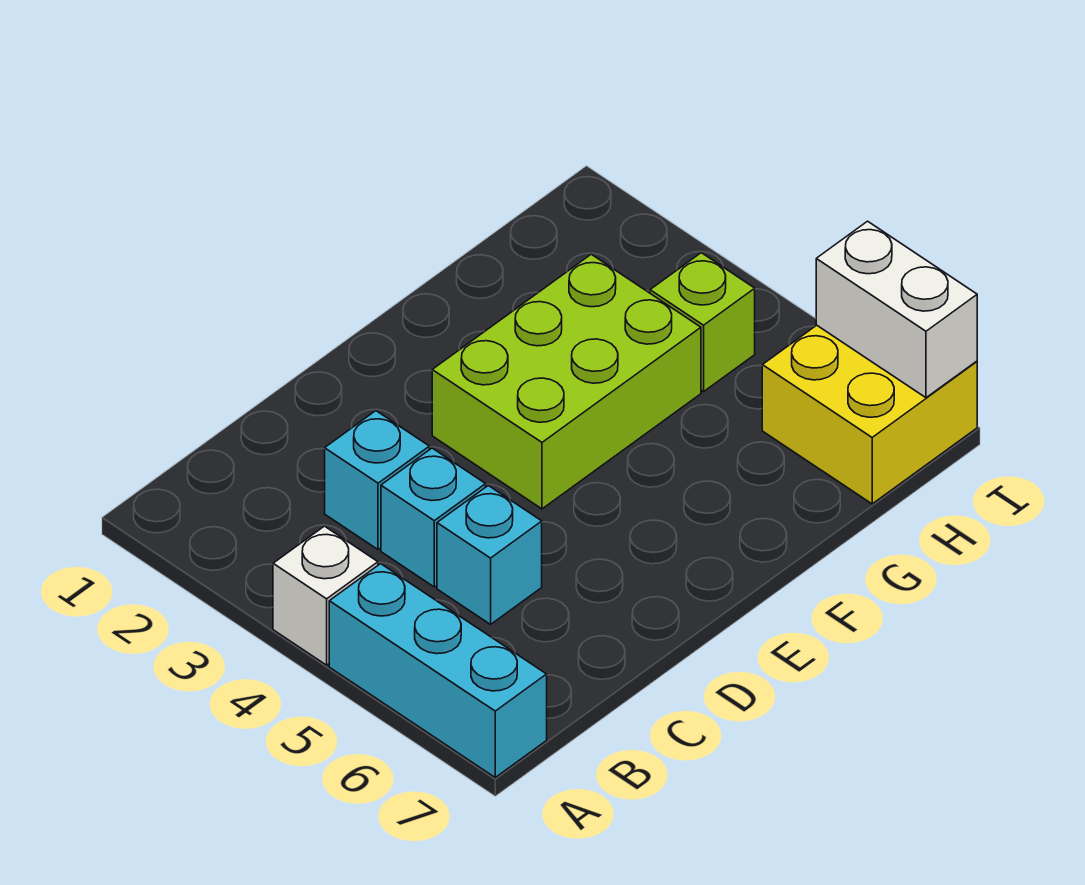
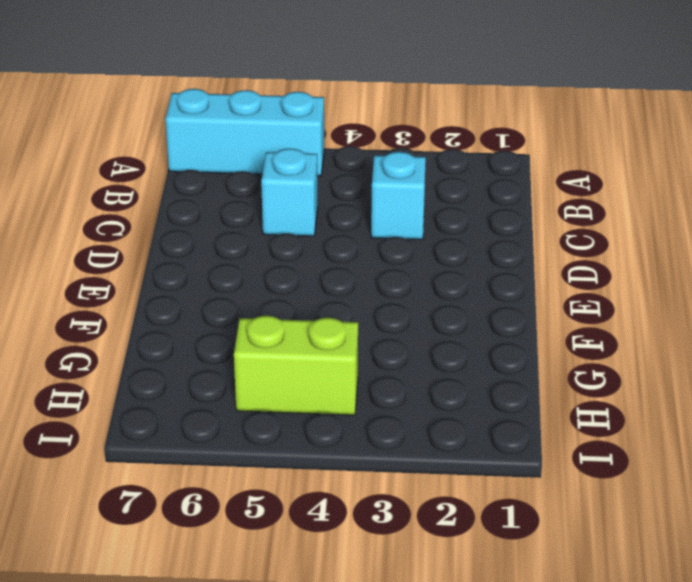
lime 1x2 brick [234,316,358,415] -> lime 1x1 brick [650,253,755,392]
none -> white 1x1 brick [273,526,378,665]
none -> cyan 1x1 brick [381,448,486,587]

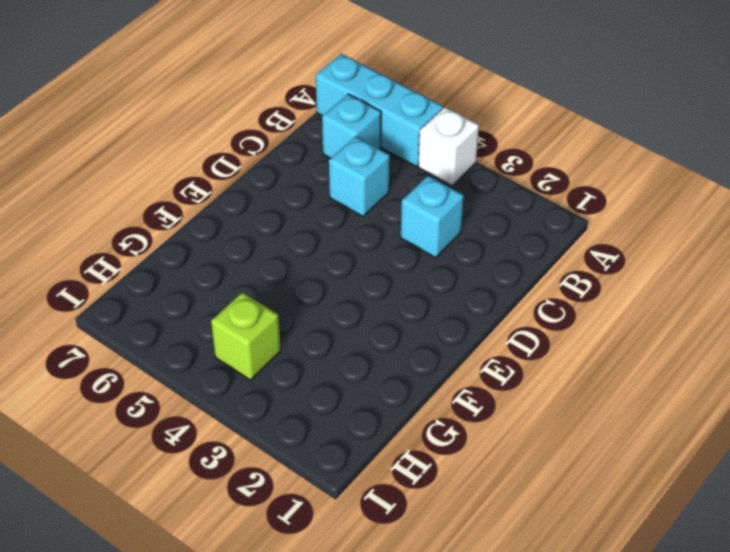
cyan 1x1 brick [322,94,381,158] -> cyan 1x1 brick moved to [381,448,486,587]
none -> lime 2x3 brick [432,254,701,509]
none -> yellow 2x2 brick [762,325,977,504]

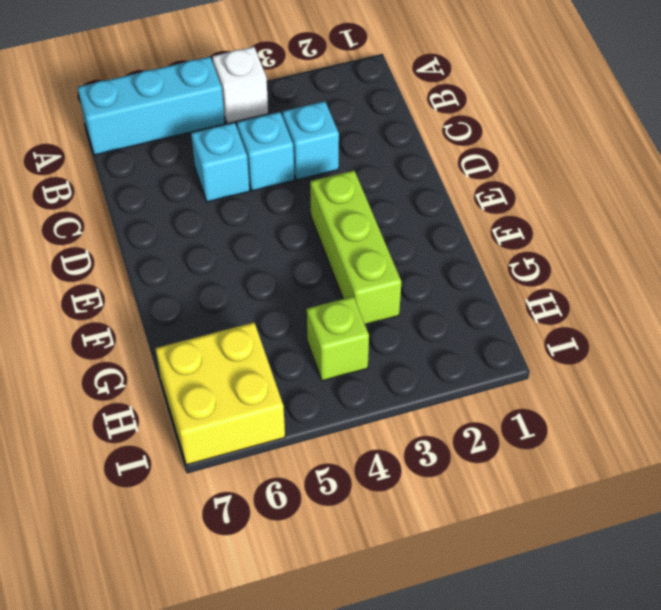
lime 1x3 brick [310,170,402,325] -> lime 2x3 brick [432,254,701,509]
none -> white 1x2 brick [816,221,977,398]

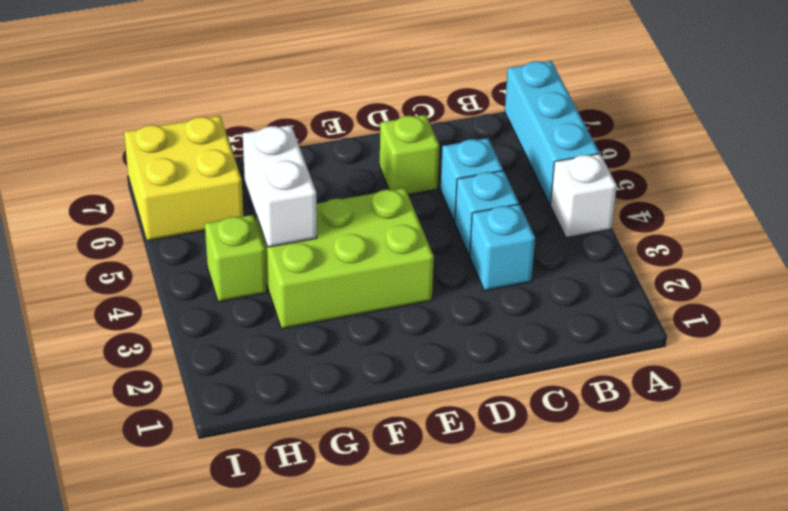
lime 1x1 brick [380,115,439,194] -> none
white 1x2 brick [243,125,317,247] -> white 1x2 brick moved to [816,221,977,398]

